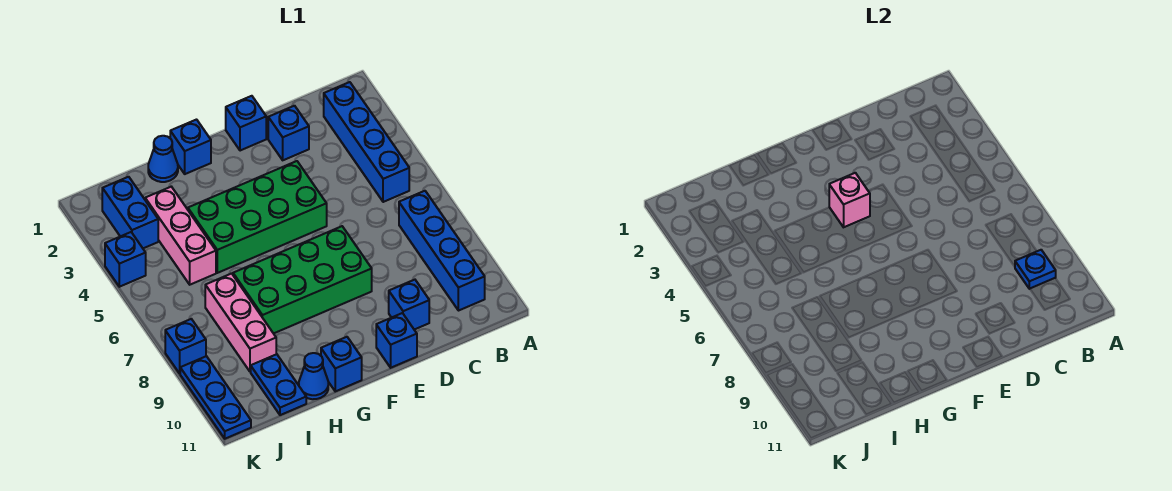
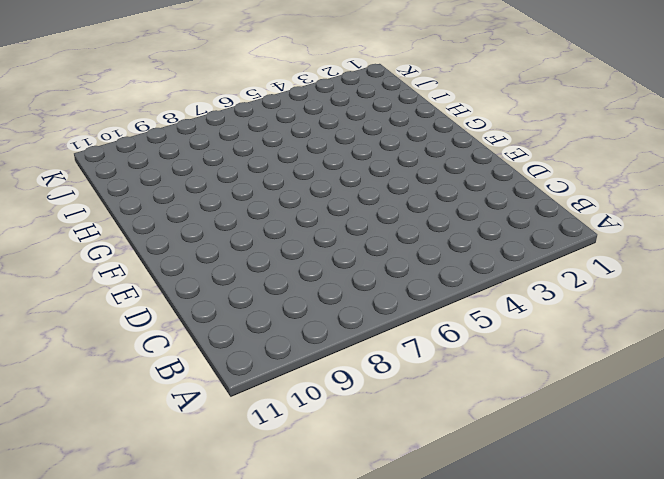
none -> blue 1x4 brick [324,82,409,202]
none -> blue 1x4 brick [399,191,485,311]
none -> blue 1x1 brick [268,106,309,160]

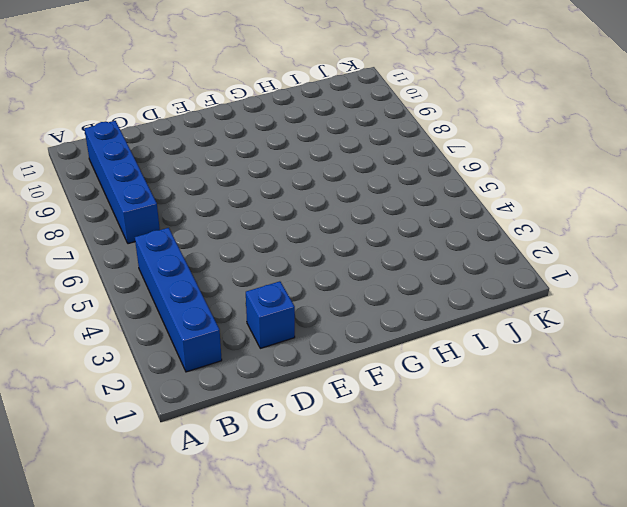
none -> blue 1x1 brick [389,280,429,330]
none -> blue 1x1 brick [226,96,266,151]
none -> green 2x4 brick [188,161,327,273]

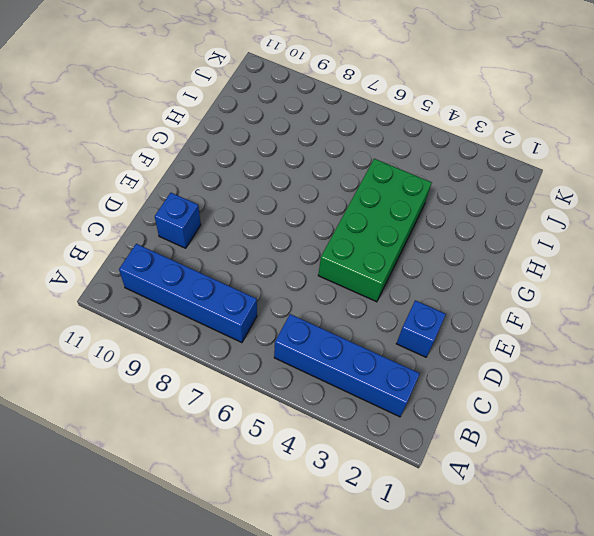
none -> blue 1x1 brick [226,96,266,151]
none -> green 2x4 brick [233,226,372,333]
none -> blue 1x1 brick [376,313,417,368]

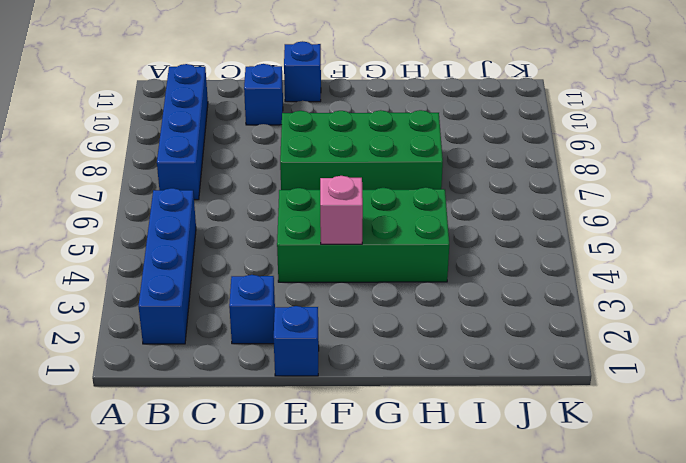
none -> blue 1x1 brick [170,120,211,174]
none -> blue 1x1 brick [321,337,362,391]
none -> blue 1x1 cone [148,136,178,182]

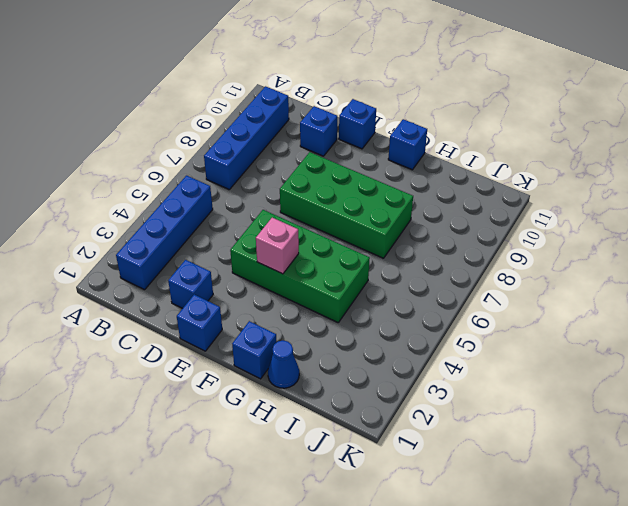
none -> blue 1x1 cone [299,353,328,399]
none -> pink 1x3 brick [145,187,216,285]
none -> pink 1x3 brick [205,273,276,372]

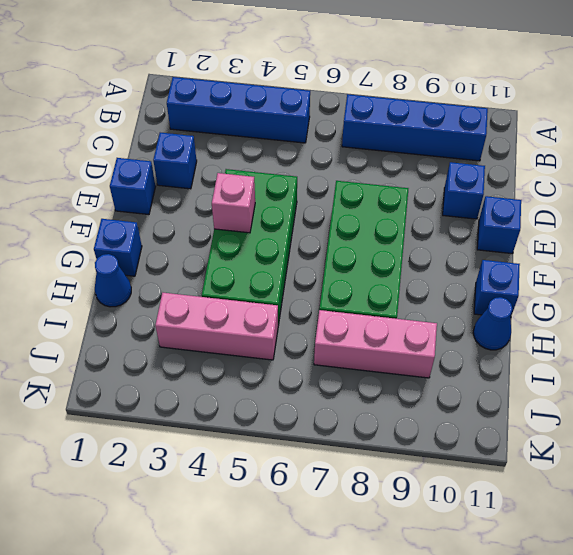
none -> blue 1x2 plate [251,354,306,415]
none -> blue 1x2 brick [102,177,158,248]
none -> blue 1x1 brick [105,232,146,287]

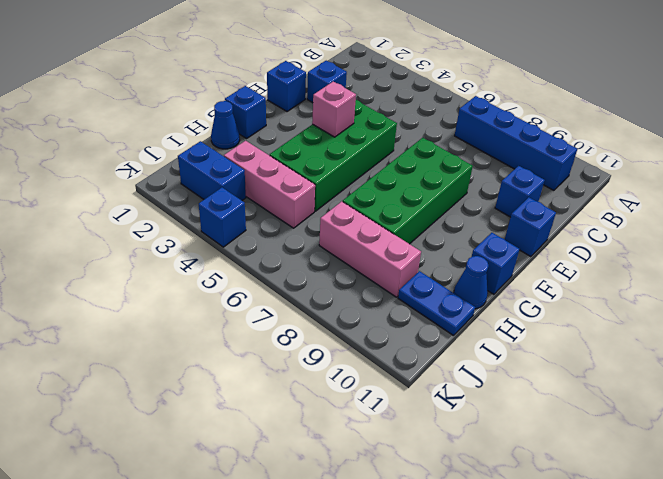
none -> blue 1x4 brick [324,82,409,202]
none -> blue 1x1 brick [165,319,206,373]
none -> blue 1x3 plate [180,356,251,439]

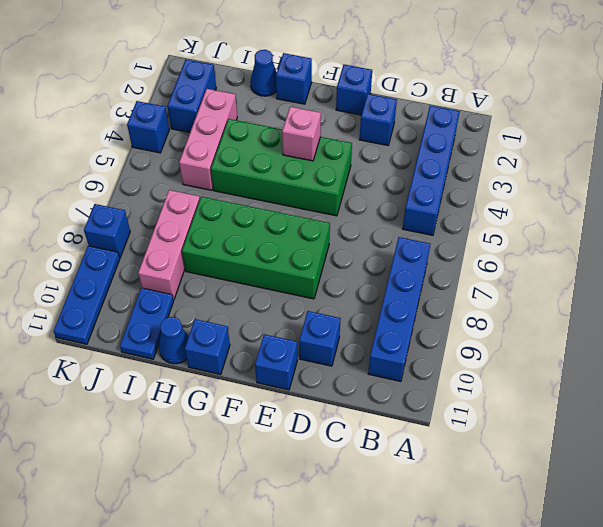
none -> blue 1x1 plate [1015,250,1056,289]

